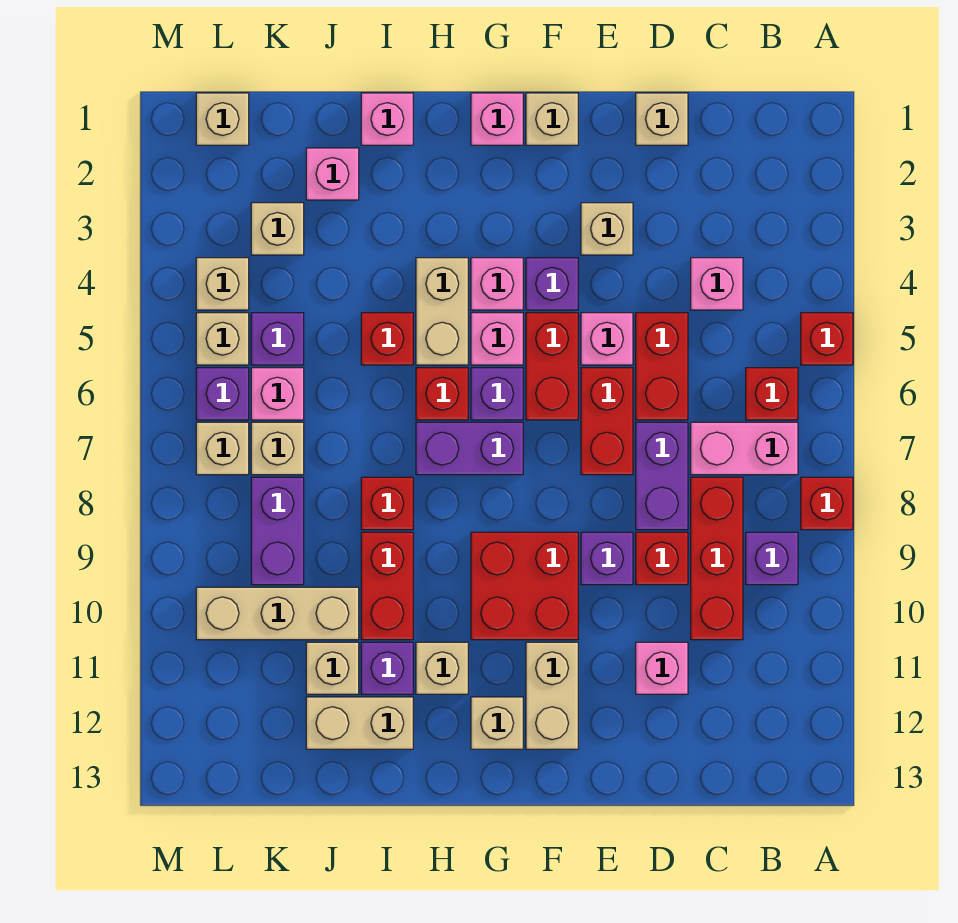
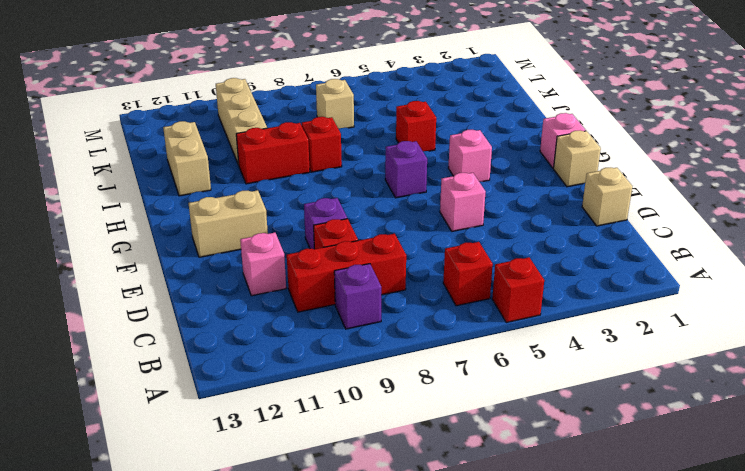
none -> red 1x1 brick [801,477,853,530]
none -> pink 1x2 brick [691,422,798,475]
none -> pink 1x1 brick [691,258,743,310]
none -> red 1x2 brick [636,313,688,420]

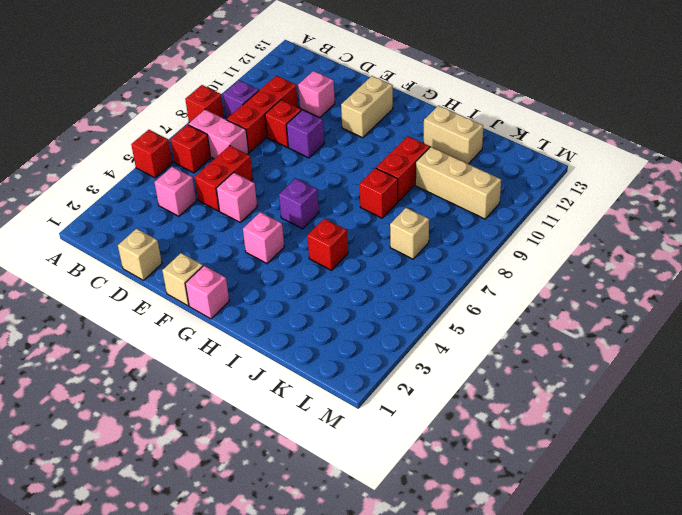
none -> purple 1x2 brick [636,422,688,530]
none -> tan 1x1 brick [581,203,633,255]
none -> red 1x2 brick [581,368,633,475]
none -> purple 1x1 brick [526,258,578,310]

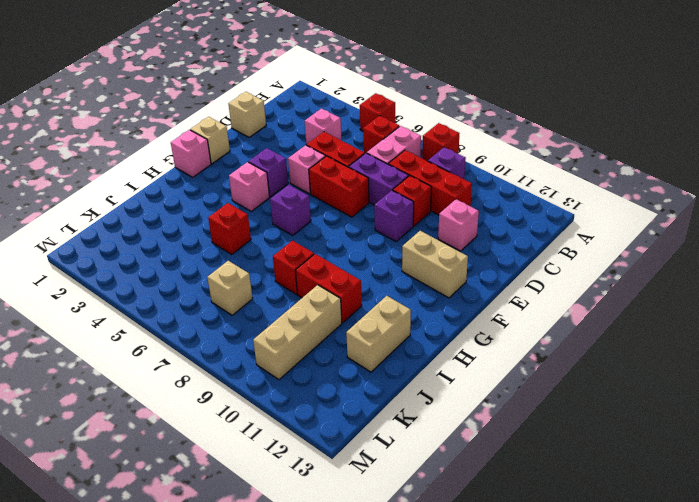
none -> tan 1x1 brick [581,203,633,255]
none -> red 1x2 brick [526,313,578,420]
none -> red 2x2 brick [471,532,578,640]
none -> pink 1x1 brick [471,313,523,365]

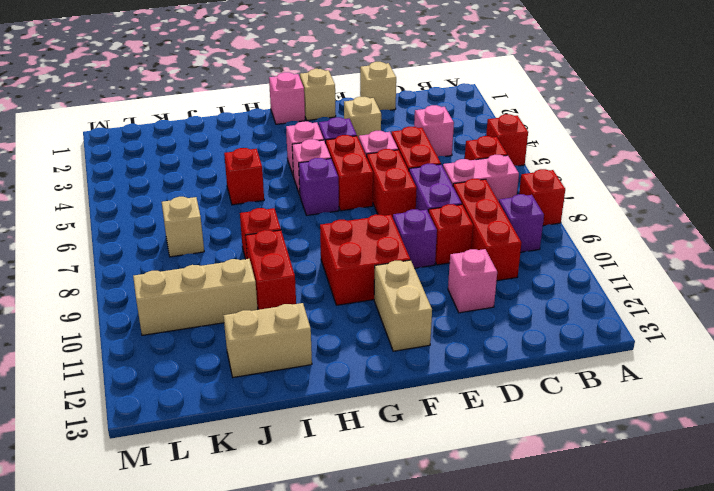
none -> purple 1x2 brick [416,422,523,475]
none -> tan 1x1 brick [471,697,523,749]
none -> tan 1x2 brick [416,258,468,365]
none -> red 1x1 brick [416,368,468,420]

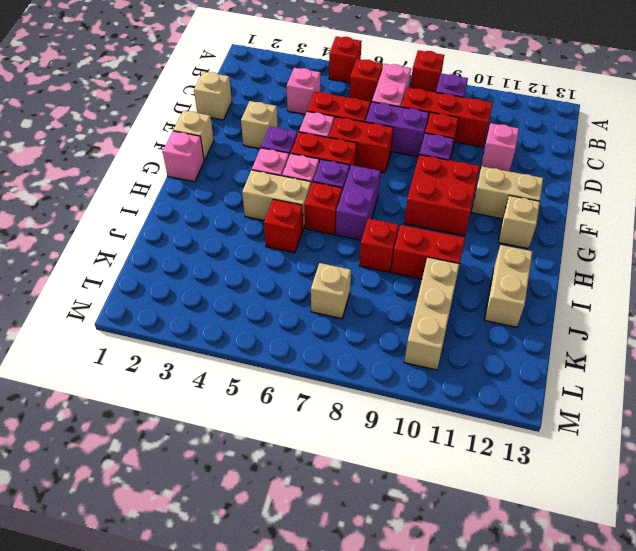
none -> tan 1x1 brick [416,642,468,694]
none -> pink 1x1 brick [361,93,413,145]
none -> purple 1x1 brick [361,642,413,694]
none -> pink 1x1 brick [306,148,359,200]

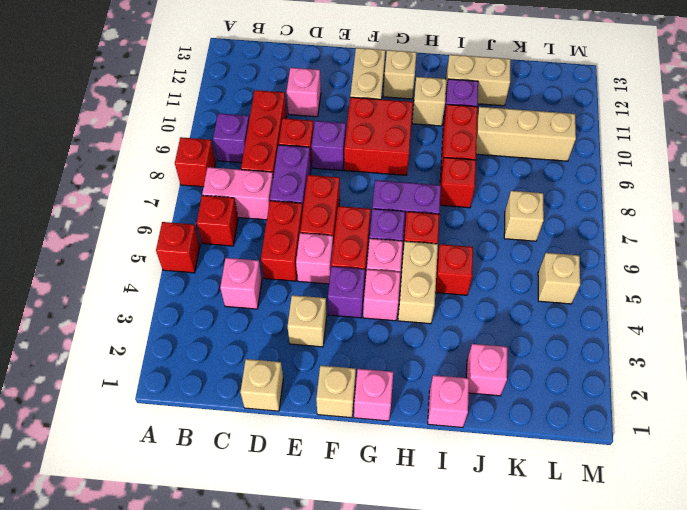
none -> tan 1x1 brick [306,642,359,694]
none -> tan 1x1 brick [251,203,304,255]
none -> purple 1x1 brick [251,313,304,365]
none -> pink 1x1 brick [251,368,304,420]

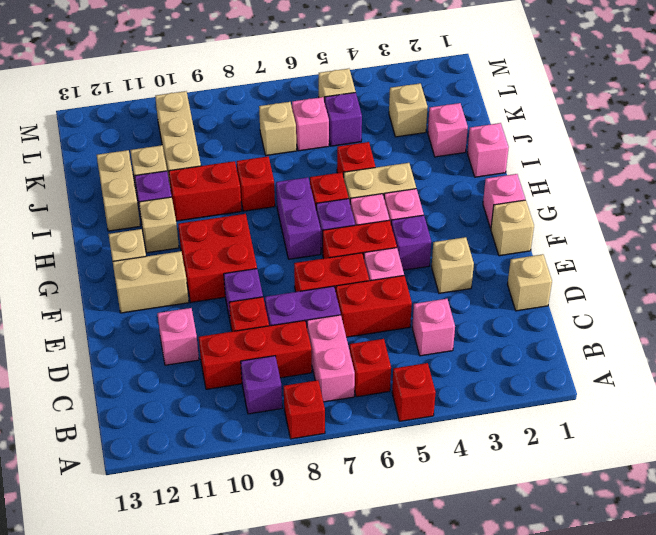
none -> purple 1x2 brick [251,477,304,585]
none -> tan 1x1 brick [196,93,249,145]
none -> tan 1x1 brick [196,258,249,310]
none -> purple 1x1 brick [196,368,249,420]

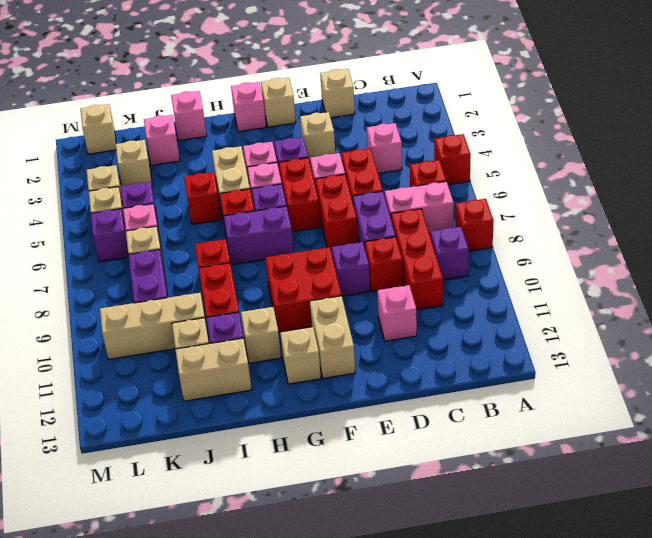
none -> tan 1x1 brick [196,422,249,475]

